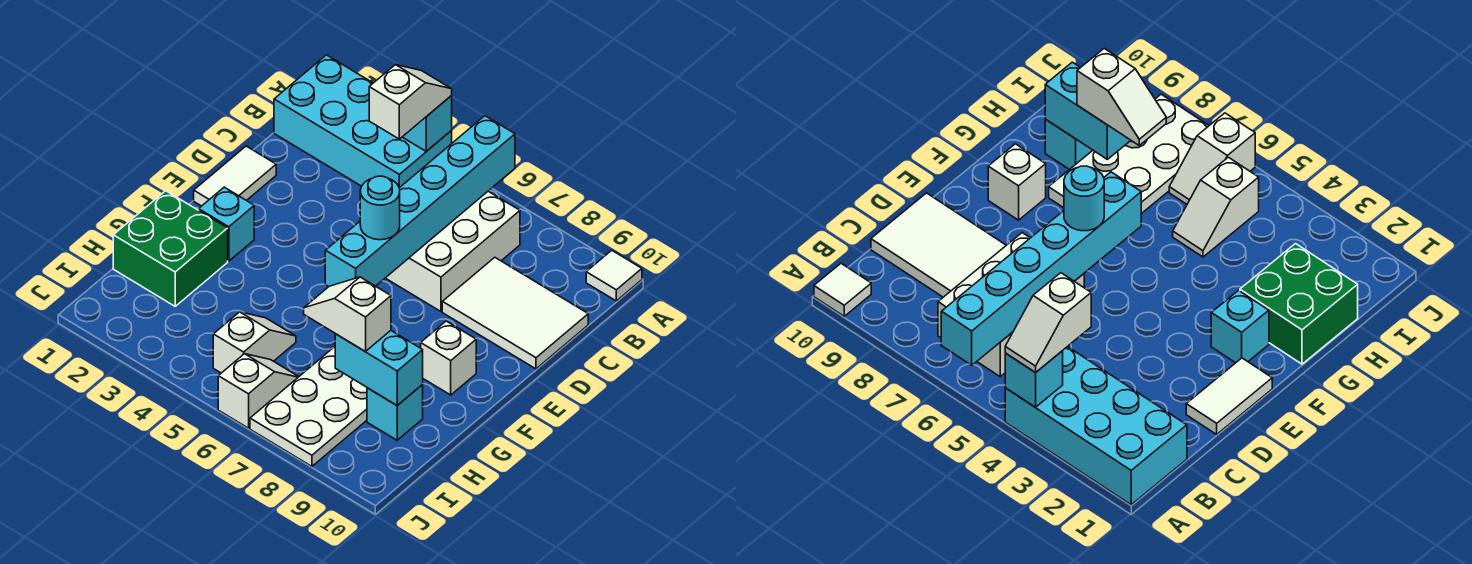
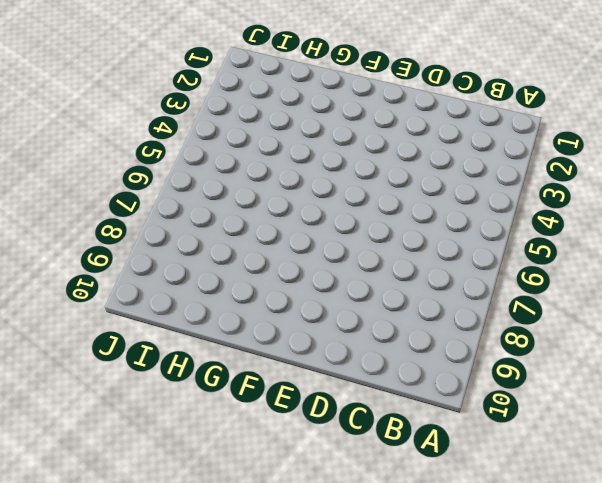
none -> cyan 2x4 brick [274,55,452,188]
none -> white 1x1 tile [586,250,642,301]
none -> white 2x3 brick [386,191,520,311]

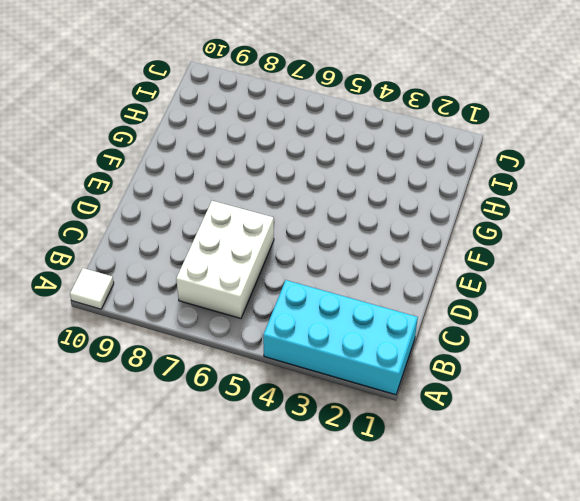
none -> white 2x3 tile [442,257,588,369]
none -> white 1x2 tile [194,146,276,206]
none -> cyan 1x1 brick [199,187,254,261]

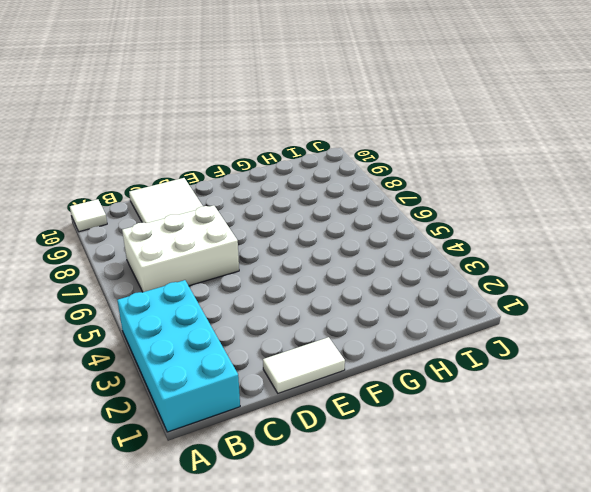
none -> cyan 1x1 brick [199,187,254,261]
none -> white 1x1 brick [421,321,476,395]
none -> green 2x2 brick [113,191,228,306]

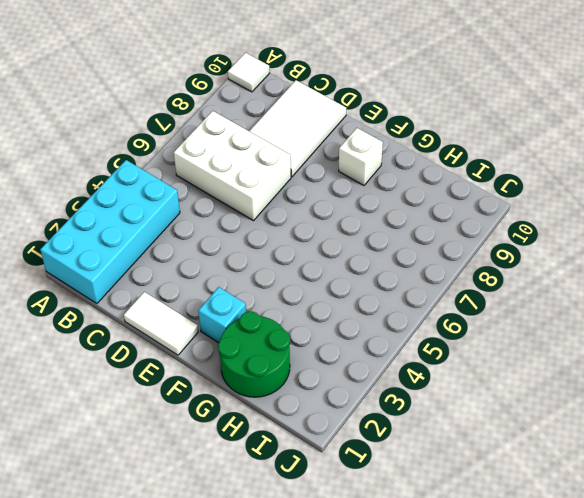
green 2x2 round brick [218,311,290,397] -> green 2x2 brick [113,191,228,306]
none -> white 2x4 plate [250,347,367,466]
none -> white 1x2 slope [213,312,296,373]
none -> cyan 1x1 brick [367,385,423,440]

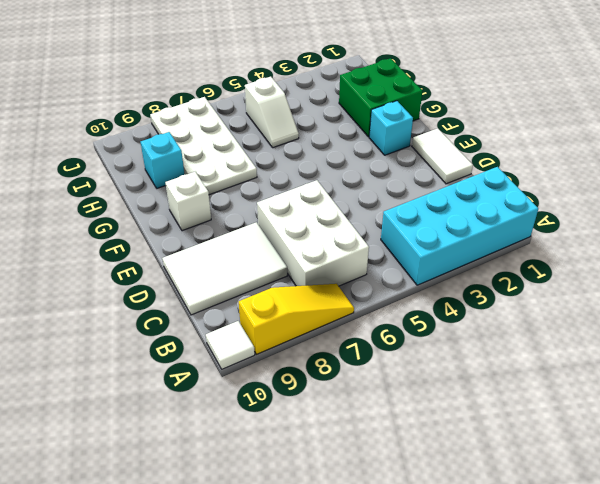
yellow 1x3 slope [239,284,354,354] -> none
none -> white 1x2 slope [218,354,299,428]
none -> cyan 1x1 brick [403,96,452,151]
none -> cyan 1x6 brick [325,116,515,287]

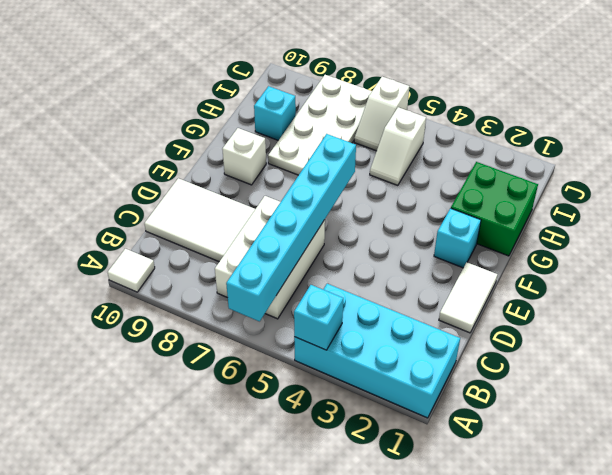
none -> cyan 1x2 brick [335,331,423,405]
none -> white 1x2 slope [369,65,452,139]
none -> cyan 1x1 round brick [360,176,400,240]

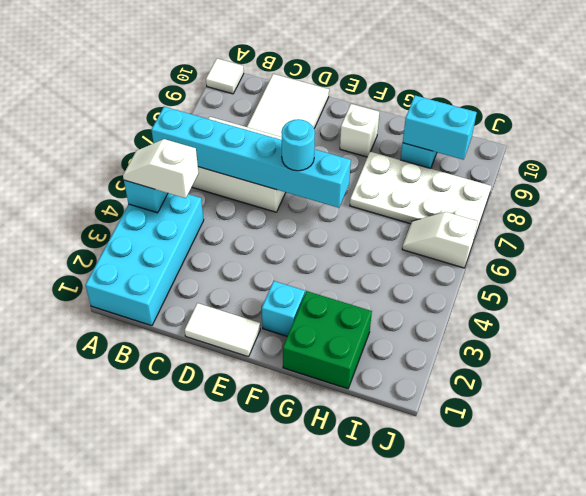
cyan 1x2 brick [403,95,477,160] -> cyan 1x2 brick turned to [335,331,423,405]
none -> white 1x2 slope [213,312,296,373]
none -> white 1x2 slope [304,277,391,351]

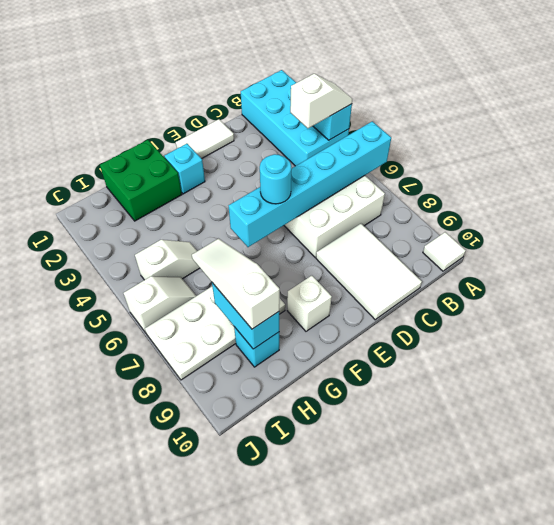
white 1x3 slope [192,239,280,329] -> white 1x2 slope [304,277,391,351]

